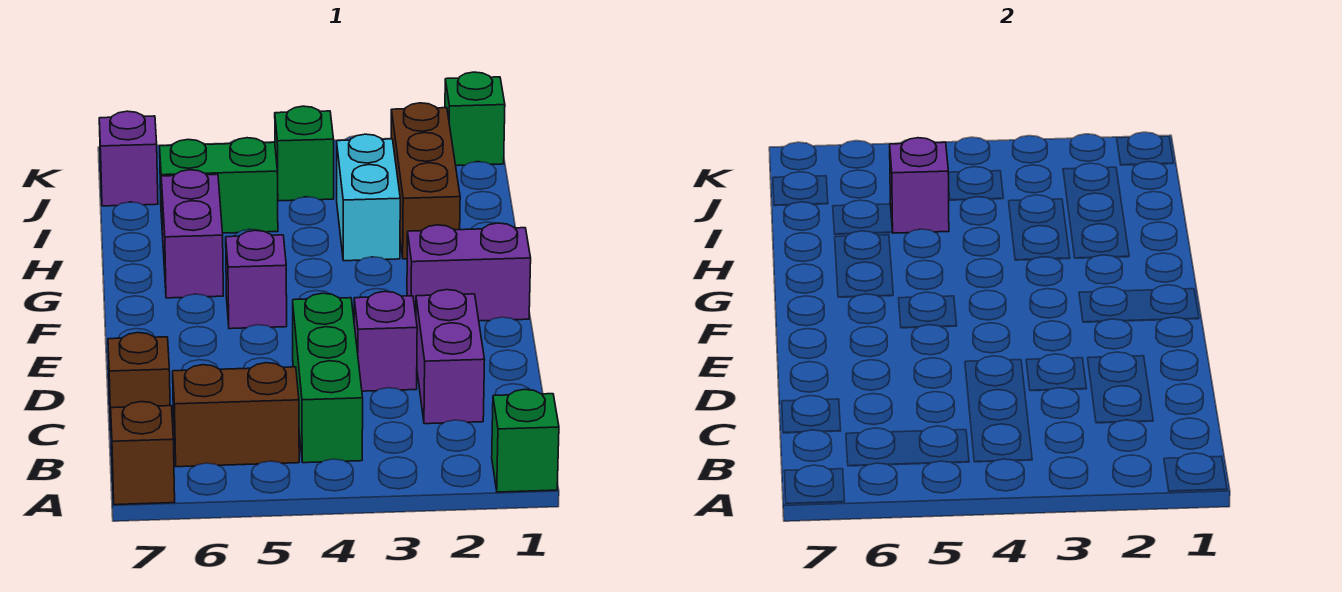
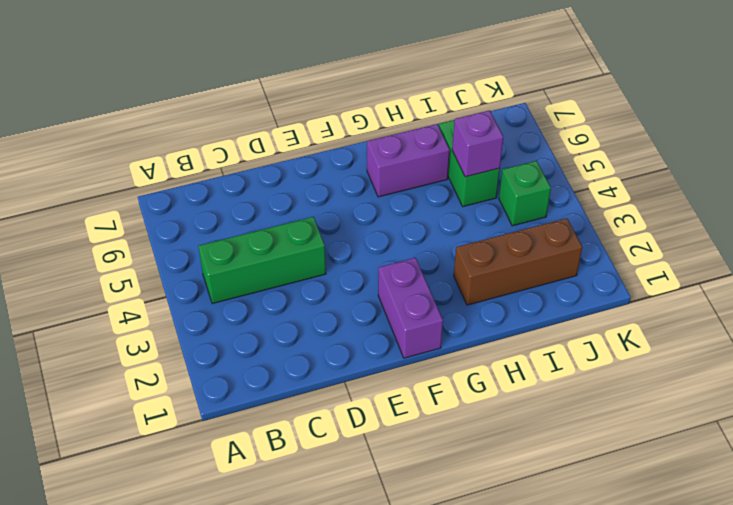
none -> green 1x1 brick [492,389,559,492]
none -> brown 1x1 brick [111,402,175,505]
none -> brown 1x2 brick [173,363,299,467]

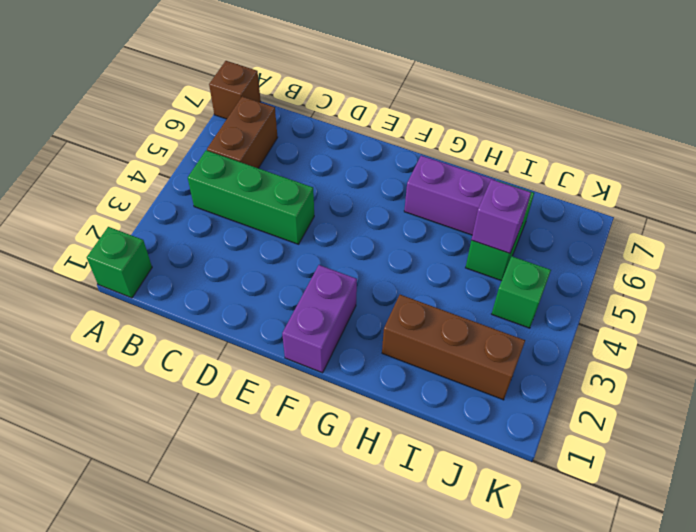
none -> purple 1x2 brick [416,290,485,424]
none -> brown 1x1 brick [108,333,170,421]
none -> purple 1x1 brick [354,291,417,391]

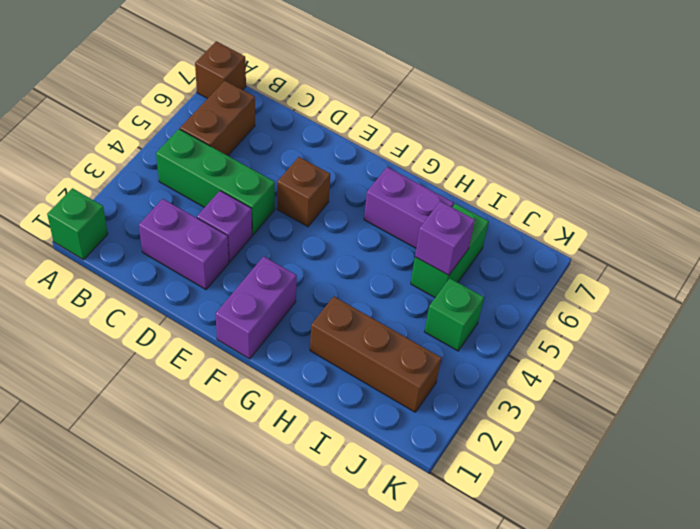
brown 1x1 brick [277,157,330,227] -> brown 1x1 brick moved to [108,333,170,421]
none -> purple 1x1 brick [226,230,287,329]
none -> cyan 1x2 brick [337,134,400,261]
none -> purple 1x1 brick [99,111,158,206]

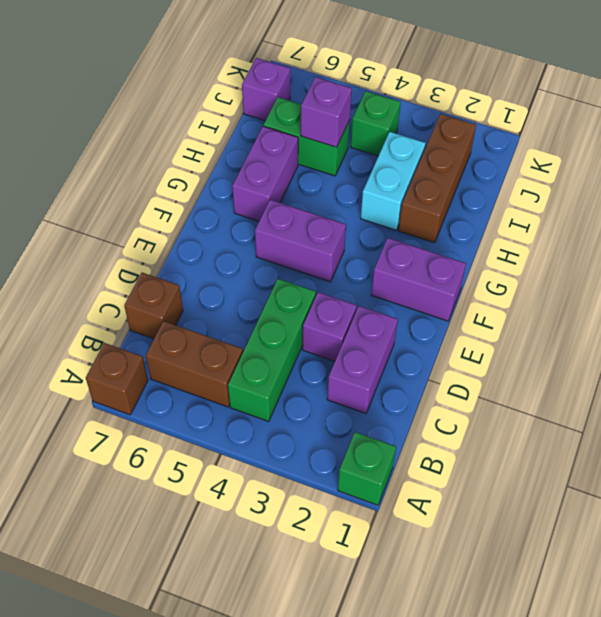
purple 1x2 brick [255,200,346,282] -> purple 1x1 brick [226,230,287,329]
none -> green 1x1 brick [445,72,505,166]

